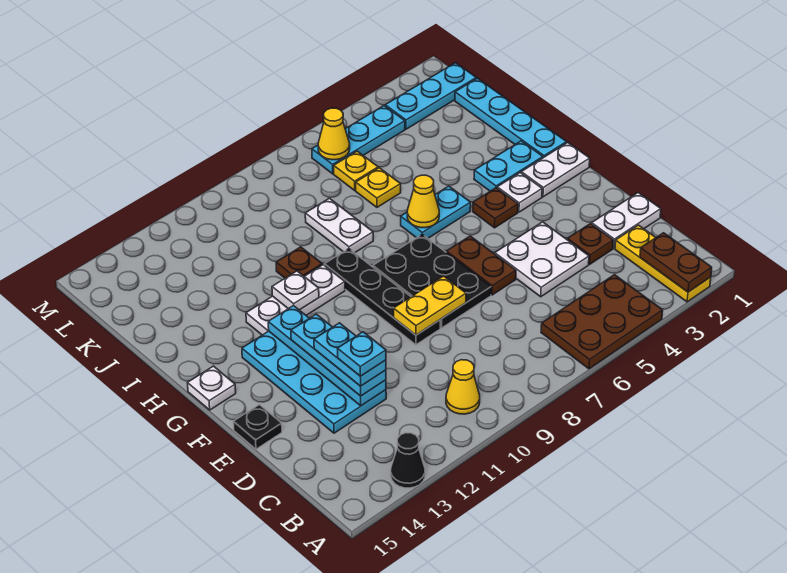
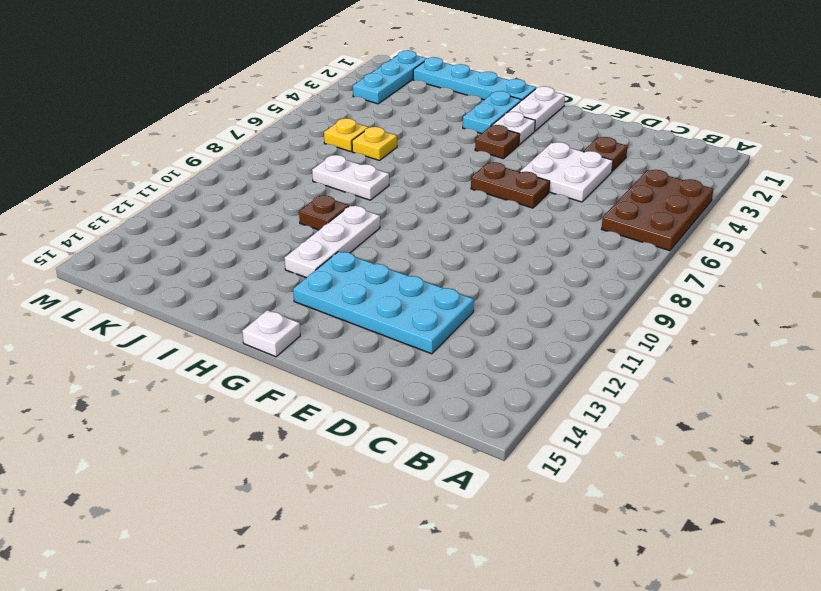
none -> yellow 1x3 plate [615,225,711,302]
none -> black 1x1 cone [391,433,425,488]
none -> yellow 1x1 cone [446,360,480,414]
none -> white 1x2 plate [592,193,661,248]

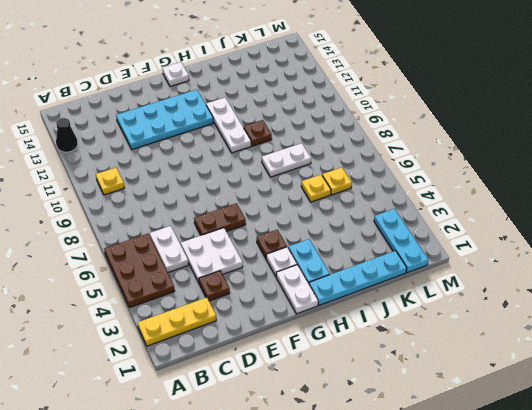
yellow 1x1 plate [96,168,124,195] -> yellow 1x1 cone [446,360,480,414]
white 1x2 plate [150,226,188,272] -> white 1x2 plate moved to [592,193,661,248]
none -> black 2x3 plate [373,234,491,328]
none -> black 1x4 plate [325,249,440,345]
none -> black 1x1 plate [233,405,282,449]
none -> cyan 1x2 plate [401,186,471,238]

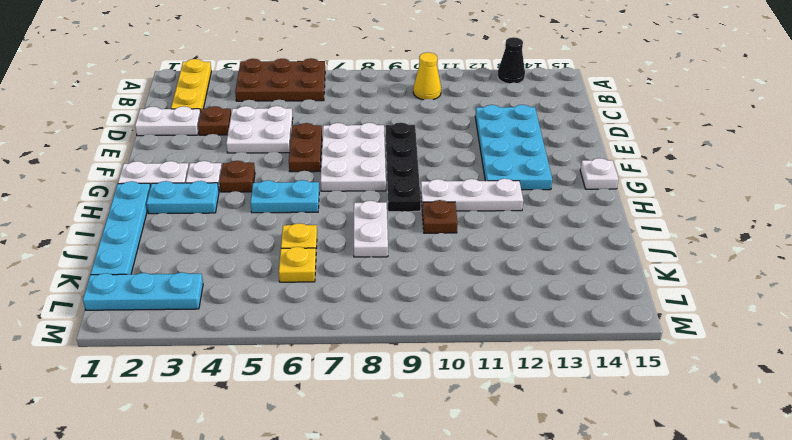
white 2x3 plate [321,123,386,191] -> black 2x3 plate [373,234,491,328]
none -> black 1x1 plate [233,405,282,449]
none -> cyan 1x3 plate [312,106,405,174]
none -> brown 1x2 plate [640,233,712,292]
none -> cyan 1x4 plate [268,306,386,406]

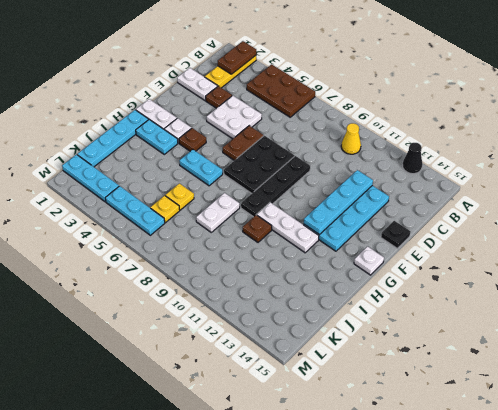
none -> yellow 1x2 plate [394,276,466,335]
none -> yellow 1x1 cone [407,175,439,228]
none -> white 1x1 plate [272,271,319,310]
none -> yellow 1x1 cone [318,108,350,160]

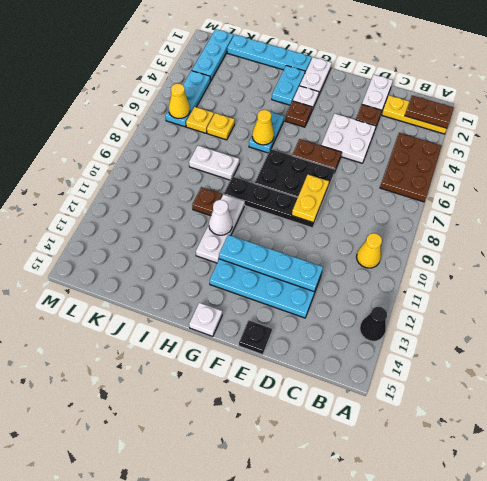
white 1x1 cone [209,200,232,235] -> white 1x1 plate [272,271,319,310]
none -> cyan 1x3 plate [291,314,386,396]
none -> cyan 1x2 plate [314,323,386,386]
none -> cyan 1x1 plate [338,332,386,376]

